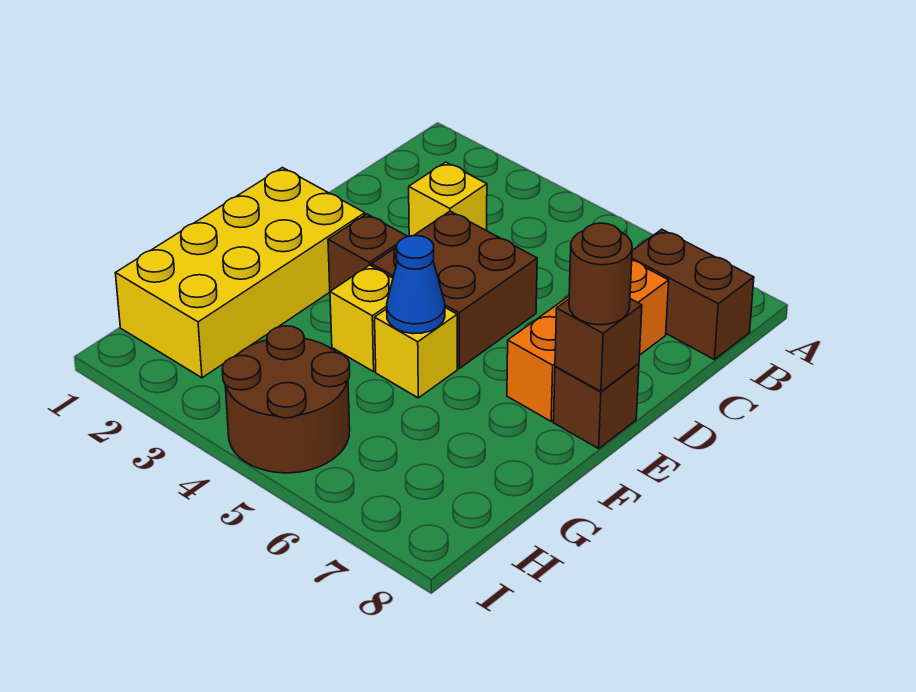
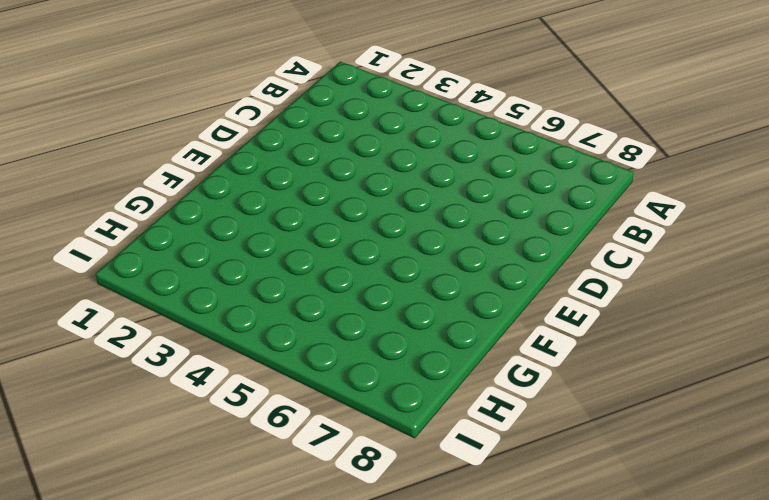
none -> brown 1x2 brick [632,229,754,359]
none -> yellow 1x1 brick [409,162,487,236]
none -> orange 1x3 brick [507,261,669,421]

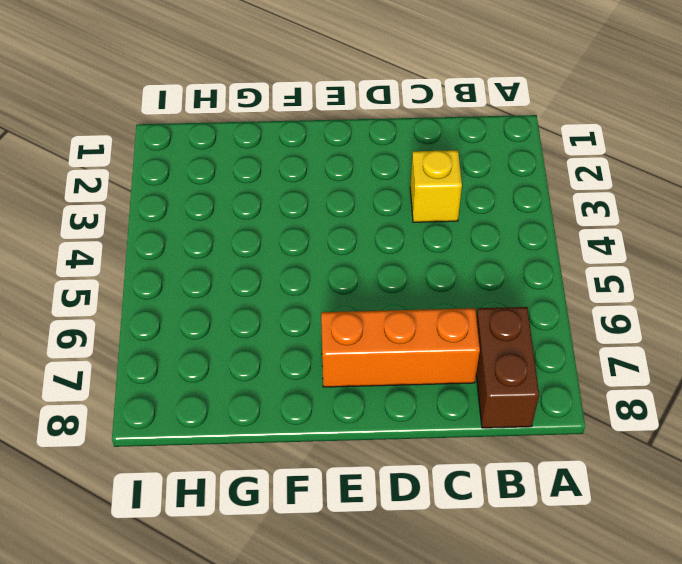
none -> brown 2x2 brick [372,211,537,369]
none -> yellow 2x4 brick [116,168,365,378]
none -> brown 1x1 brick [328,214,408,291]

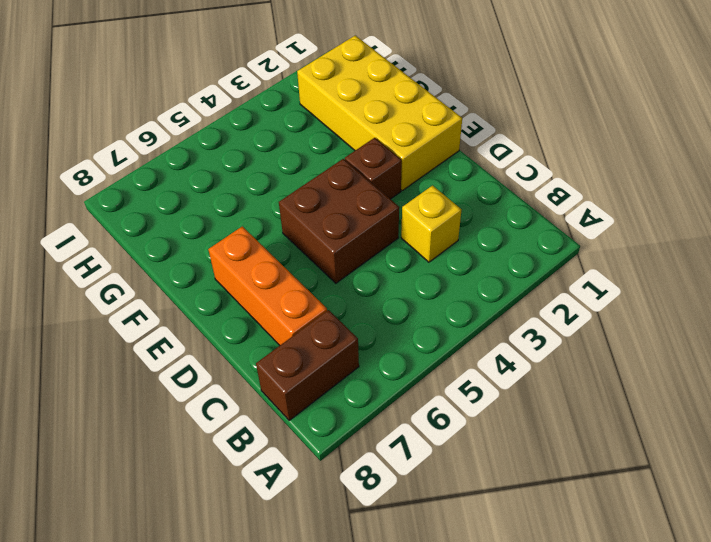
none -> brown 1x1 brick [554,363,639,449]
none -> yellow 1x1 brick [330,265,393,372]
none -> yellow 1x1 brick [375,308,457,398]

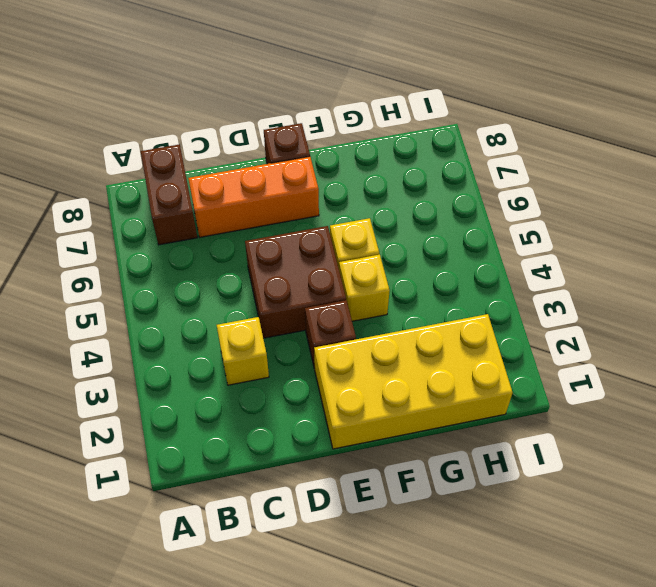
none -> brown 2x2 round brick [222,326,350,473]
none -> brown 1x1 brick [555,299,642,392]
none -> blue 1x1 cone [387,236,445,334]

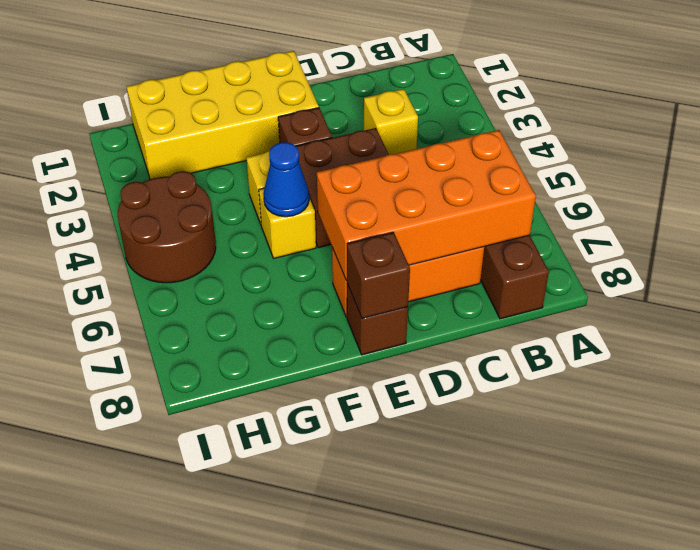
orange 2x4 brick [317,130,536,281] -> none
none -> brown 1x1 round brick [569,223,632,325]

